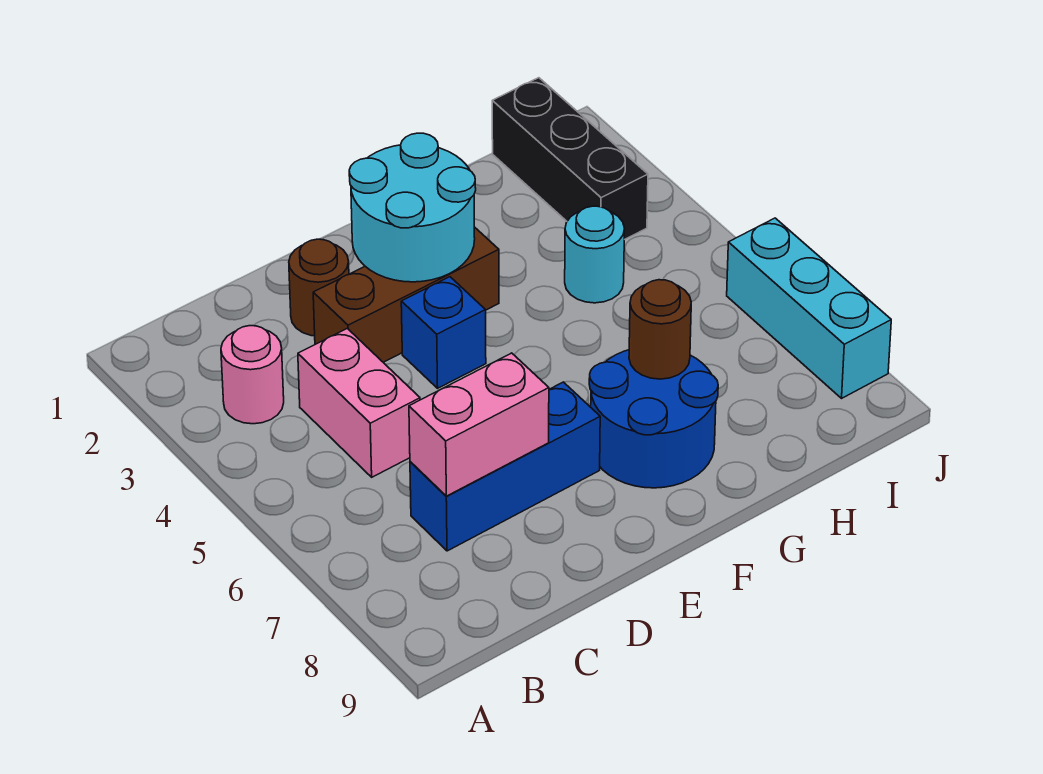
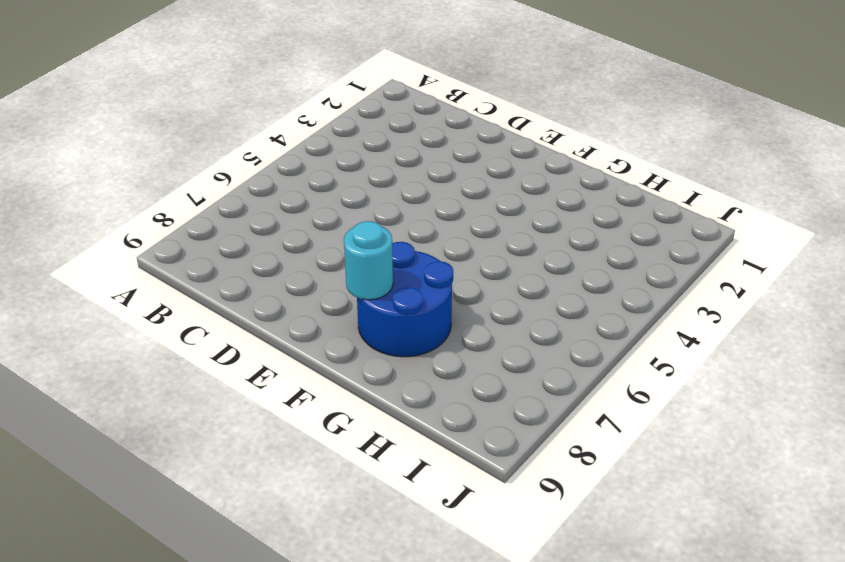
cyan 1x1 round brick [344,221,393,300] -> cyan 1x1 round brick moved to [565,206,625,303]
none -> pink 1x1 round brick [221,326,284,424]
none -> pink 1x2 brick [298,328,420,477]
none -> blue 1x3 brick [410,382,600,551]

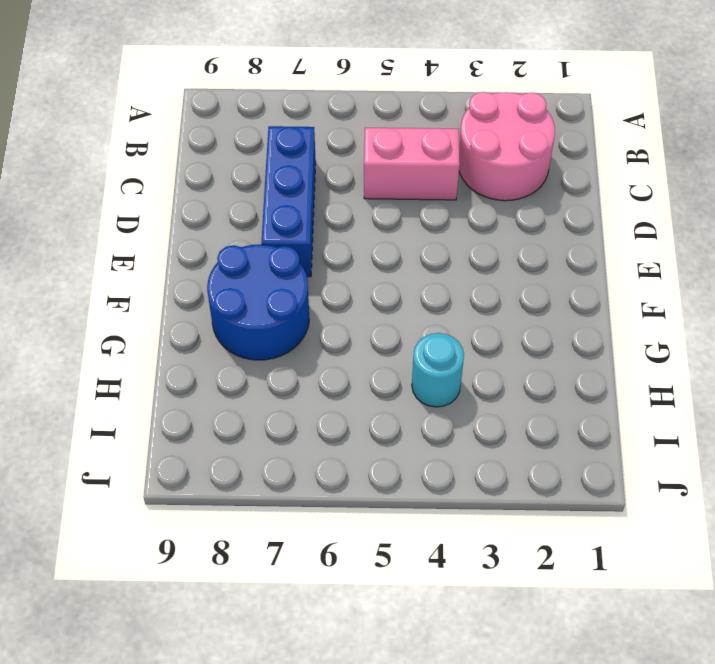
pink 2x2 round brick [459,92,555,201] -> pink 1x1 round brick [221,326,284,424]
none -> brown 1x1 round brick [289,239,349,336]
none -> brown 1x3 brick [313,227,499,362]
none -> blue 1x1 brick [401,277,486,388]

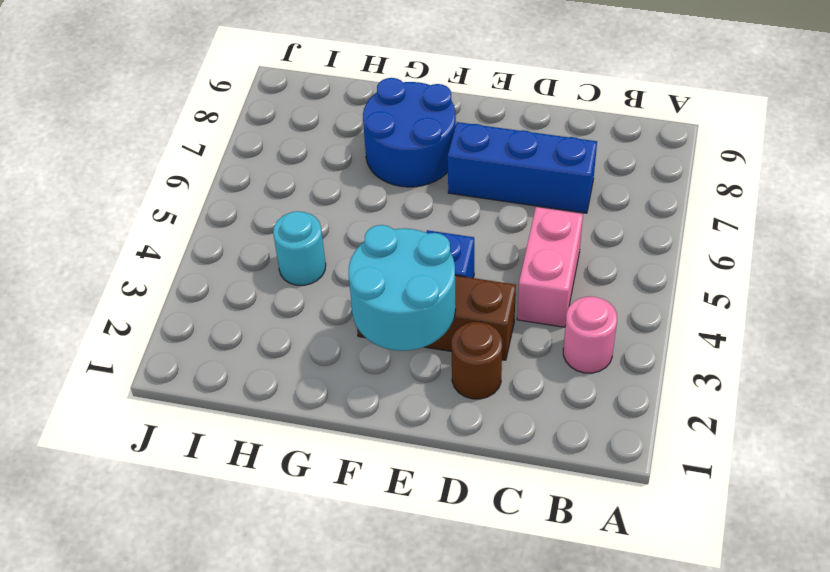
none -> black 1x3 brick [492,78,648,240]
none -> cyan 1x3 brick [727,218,891,398]
none -> pink 1x2 brick [409,353,549,496]

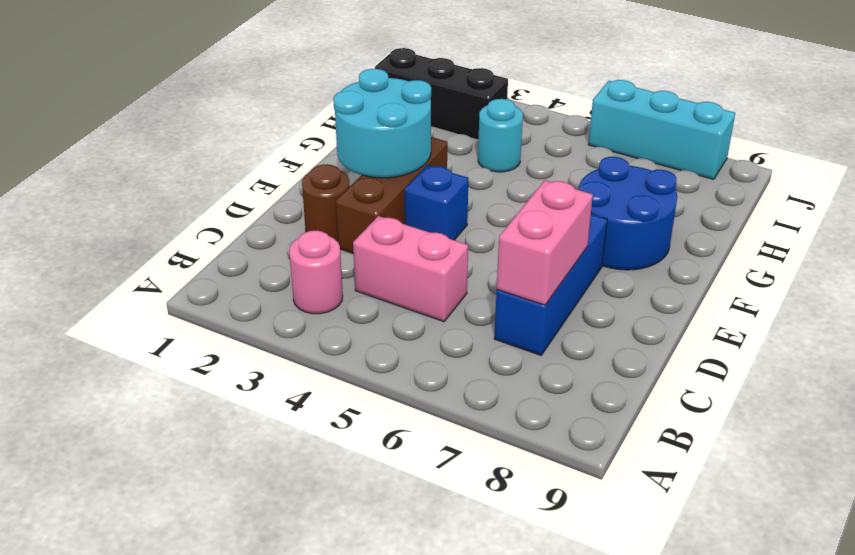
none -> brown 1x1 round brick [629,280,691,379]

